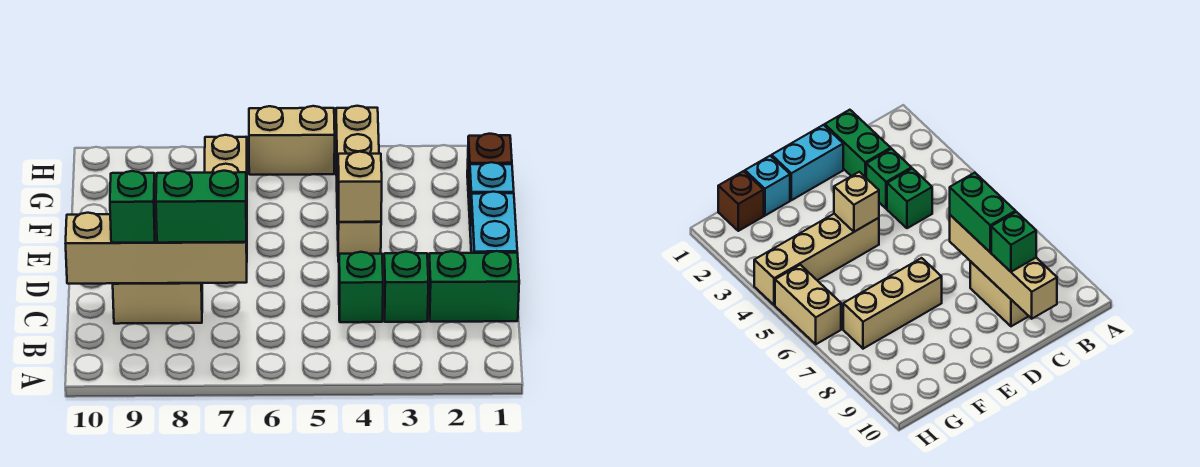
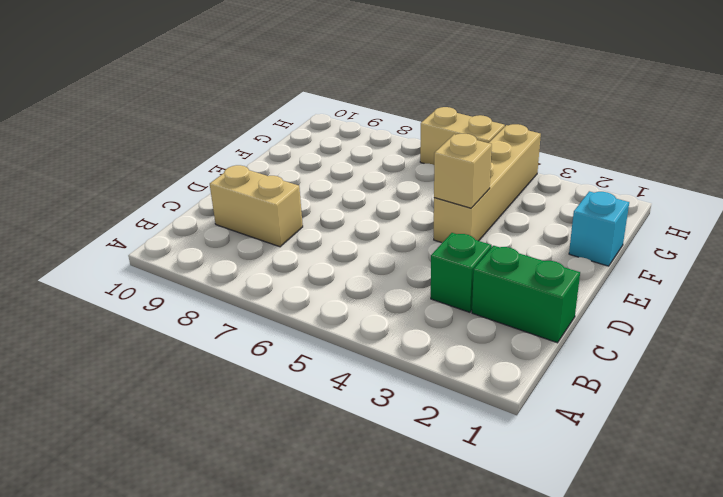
none -> green 1x1 brick [339,252,383,322]
none -> cyan 1x2 brick [470,192,517,253]
none -> tan 1x3 brick [205,135,247,225]

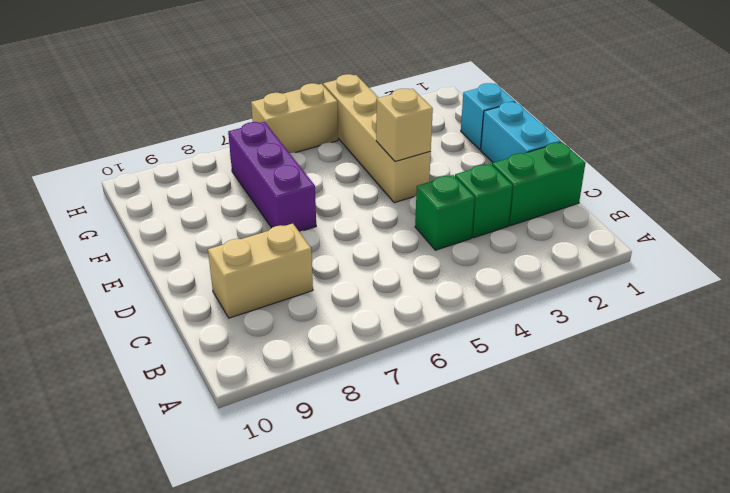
purple 1x3 brick [228,122,316,232] -> tan 1x3 brick [205,135,247,225]
none -> brown 1x1 brick [467,134,512,198]
none -> tan 1x4 brick [66,213,247,284]
none -> green 1x2 brick [156,171,246,243]

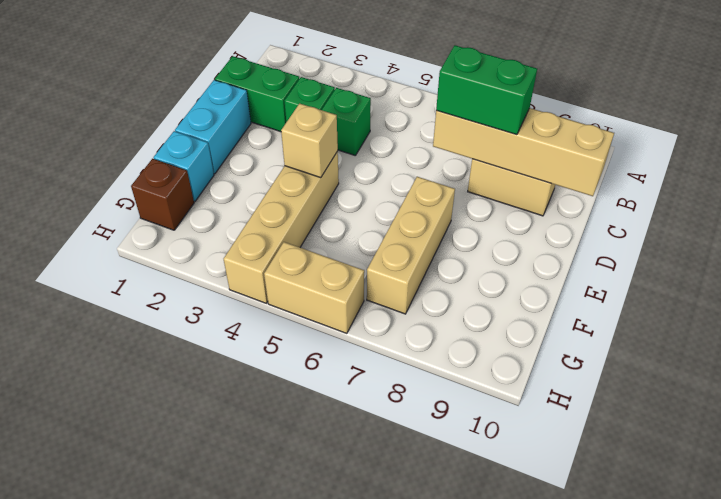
none -> green 1x1 brick [110,171,155,243]

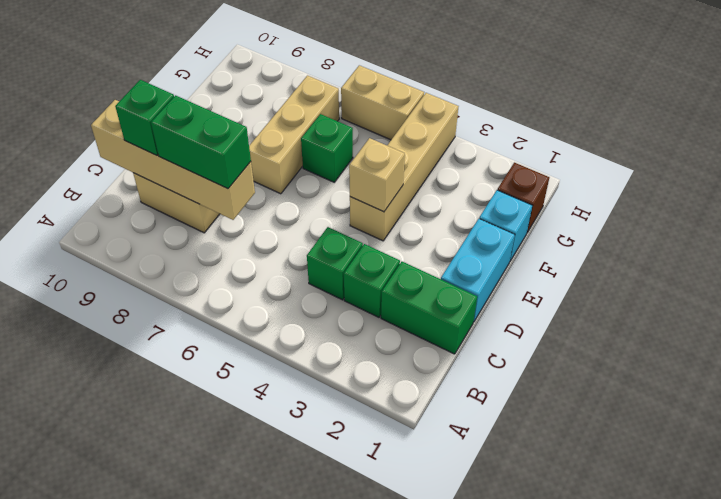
green 1x1 brick [301,114,353,182] -> none

